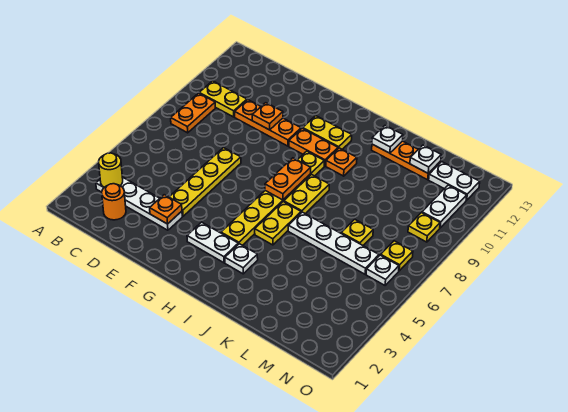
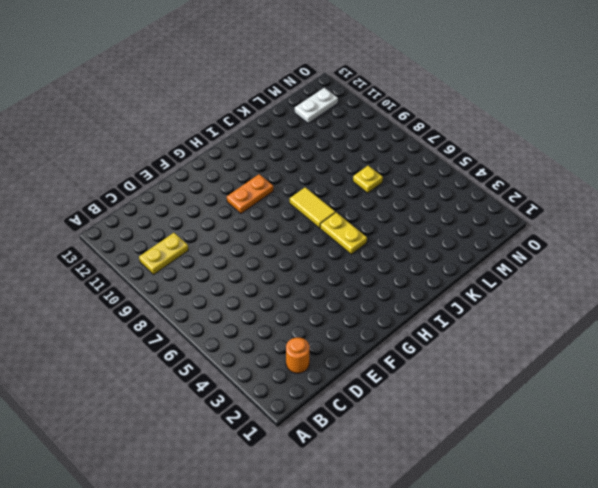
yellow 1x2 tile [290,187,335,228] -> yellow 1x2 plate [284,175,329,214]
none -> white 1x4 plate [96,177,182,230]
none -> orange 1x2 plate [171,93,215,133]
none -> orange 1x3 plate [235,100,301,146]

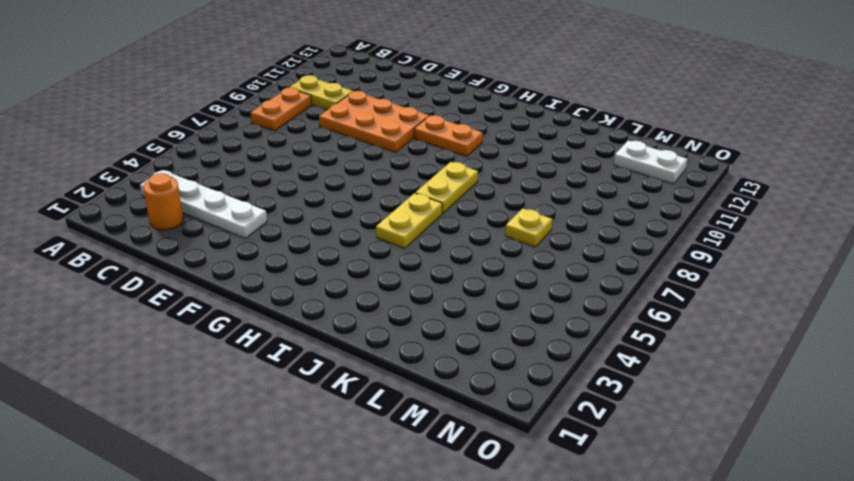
orange 2x3 plate [319,91,429,152] -> orange 1x3 plate [235,100,301,146]
none -> yellow 1x4 plate [169,148,241,216]
none -> white 1x2 plate [187,222,238,263]
none -> yellow 1x2 plate [303,116,352,149]

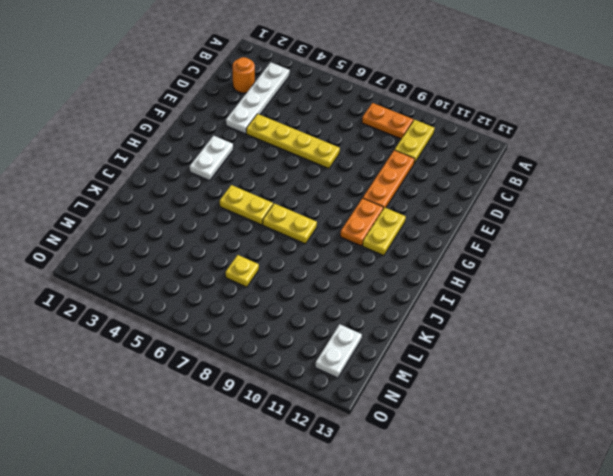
none -> yellow 1x6 plate [221,151,324,245]
none -> white 1x1 plate [225,244,258,274]
none -> orange 1x1 plate [326,148,357,176]

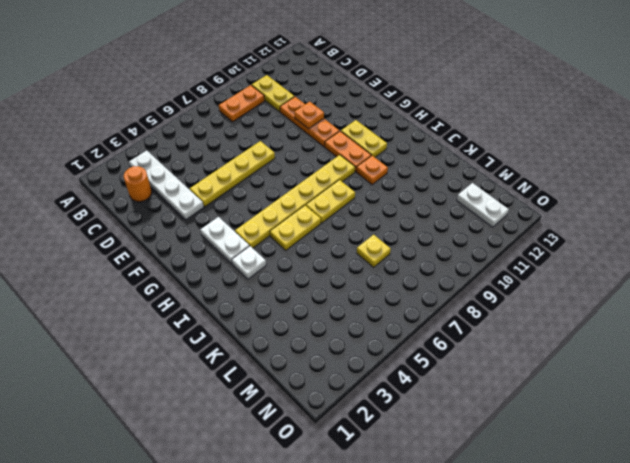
none -> white 1x4 plate [288,212,379,274]
none -> orange 1x3 plate [372,141,441,180]
none -> white 1x1 plate [366,255,399,285]

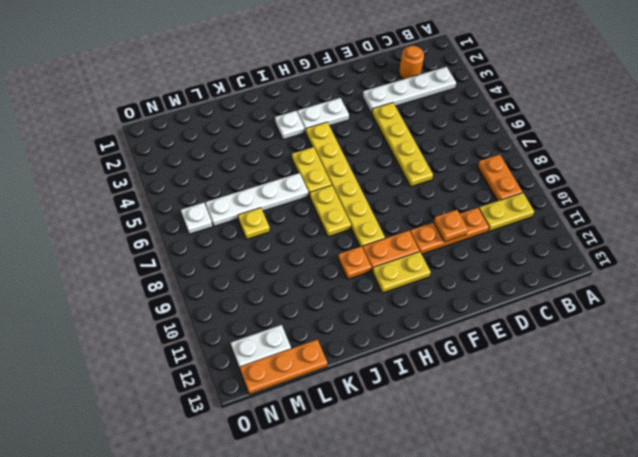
orange 1x3 plate [240,340,327,395] -> orange 1x3 plate moved to [372,141,441,180]
none -> yellow 1x1 plate [381,241,413,271]
none -> yellow 1x1 plate [408,213,440,242]
none -> white 1x2 plate [422,185,467,228]

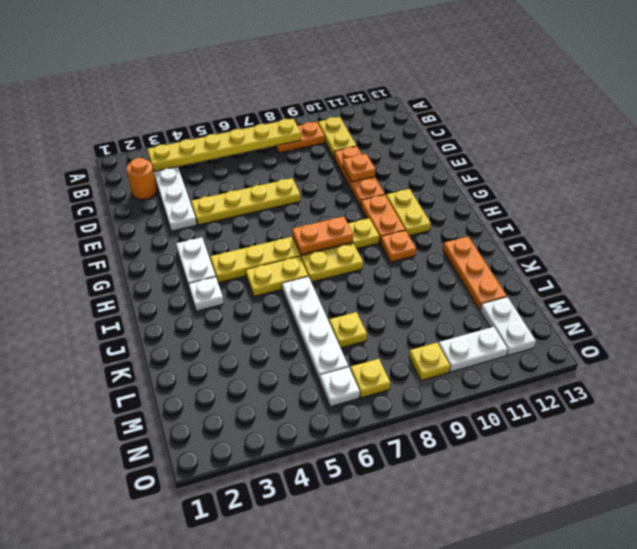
yellow 1x6 plate [148,119,301,172] -> yellow 1x1 round brick [99,153,123,187]
none -> orange 1x1 plate [150,195,182,224]
none -> white 1x1 plate [372,126,403,153]
none -> white 1x1 plate [410,145,441,173]

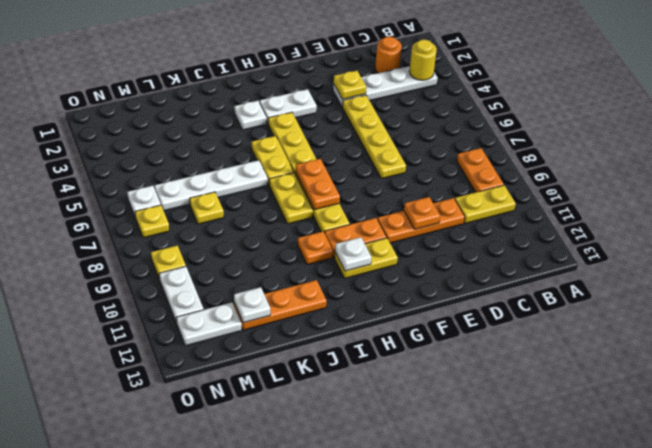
yellow 1x1 plate [334,70,366,99] -> orange 1x1 plate [150,195,182,224]
white 1x1 plate [335,237,371,271] -> white 1x1 plate moved to [372,126,403,153]

